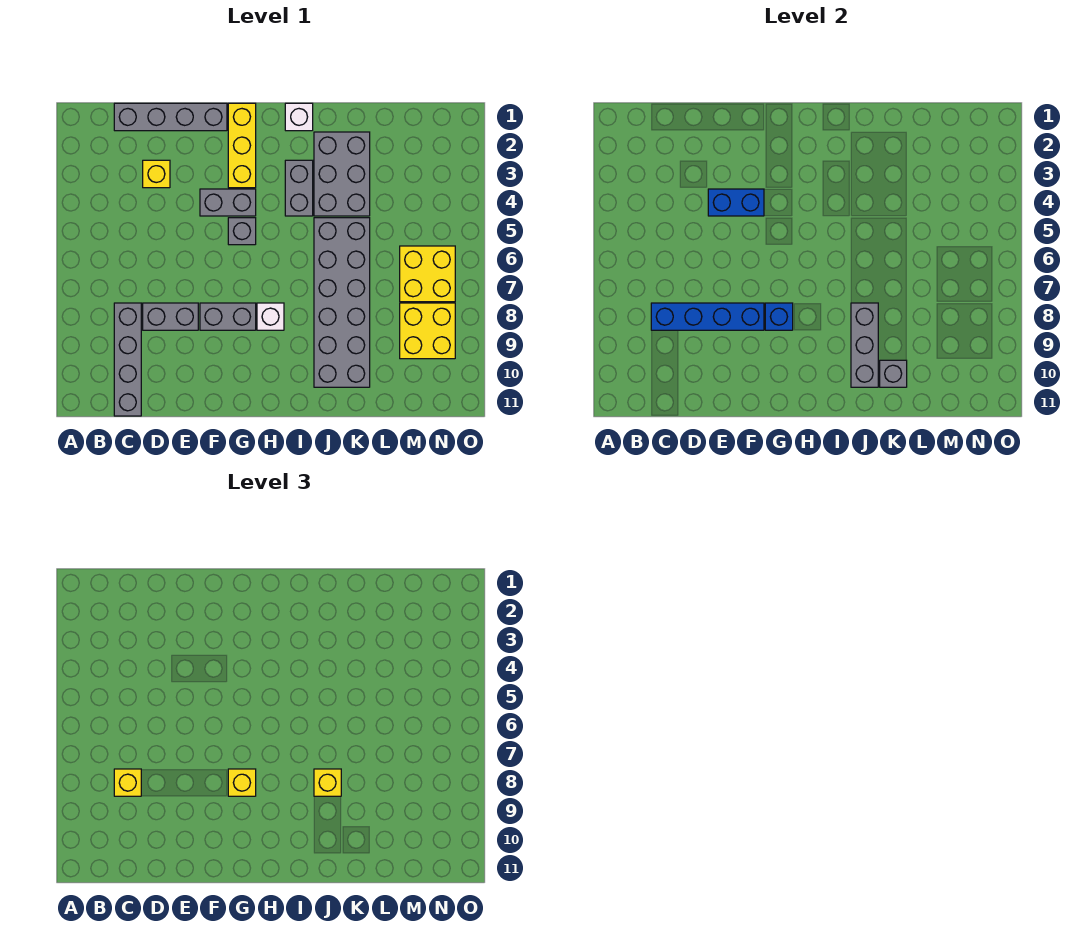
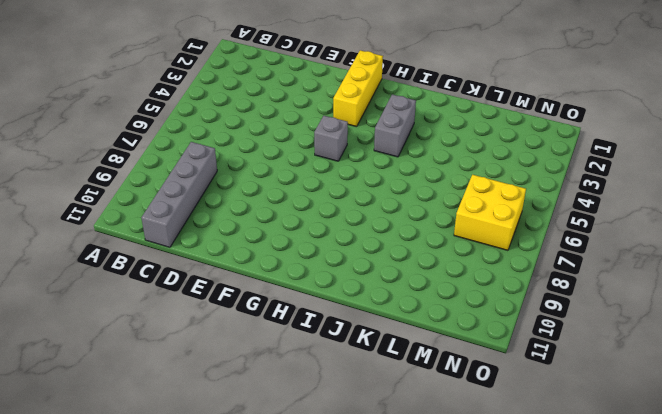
none -> grey 1x4 brick [114,103,227,131]
none -> yellow 1x1 brick [143,160,170,188]
none -> grey 1x2 brick [143,303,198,330]

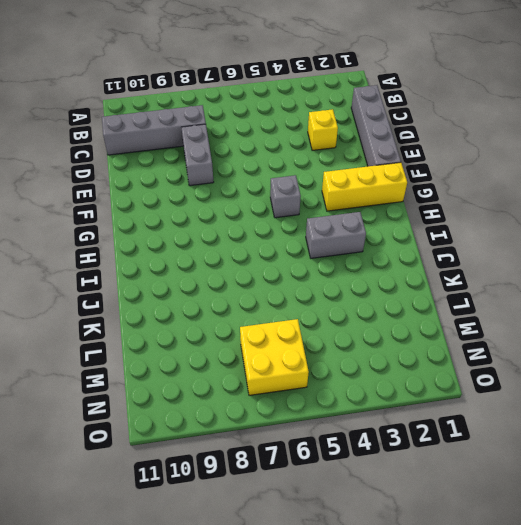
none -> grey 1x2 brick [200,189,256,216]
none -> grey 1x2 brick [200,303,256,330]
none -> white 1x1 brick [257,303,284,330]

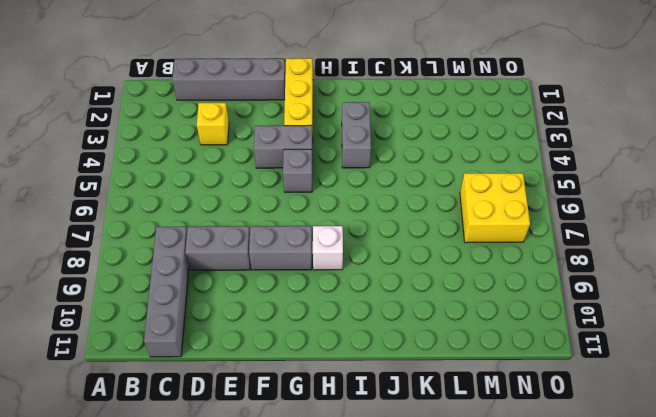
none -> white 1x1 brick [285,103,313,131]
none -> grey 2x3 brick [314,132,370,216]
none -> grey 2x6 brick [314,218,370,387]

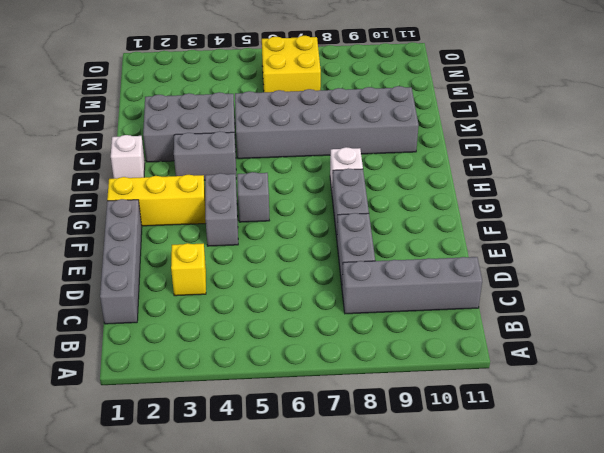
none -> yellow 2x2 brick [400,303,455,359]
none -> blue 1x4 brick [651,303,764,330]
none -> blue 1x2 brick [708,189,764,216]

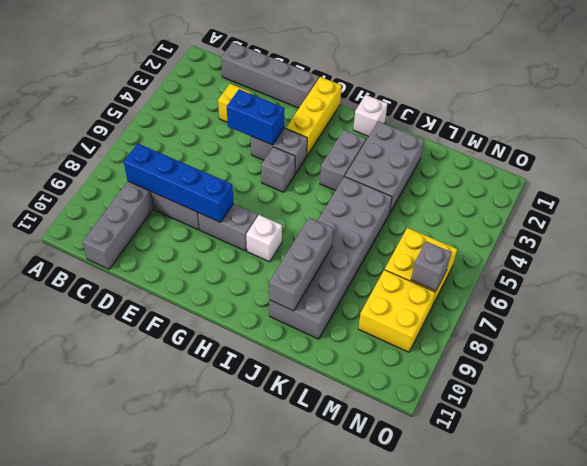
grey 1x1 brick [411,241,451,291] -> grey 1x1 brick moved to [880,360,907,387]
none -> blue 1x1 brick [765,303,793,330]
none -> yellow 1x1 brick [114,769,141,796]
none -> yellow 1x1 brick [228,769,256,796]

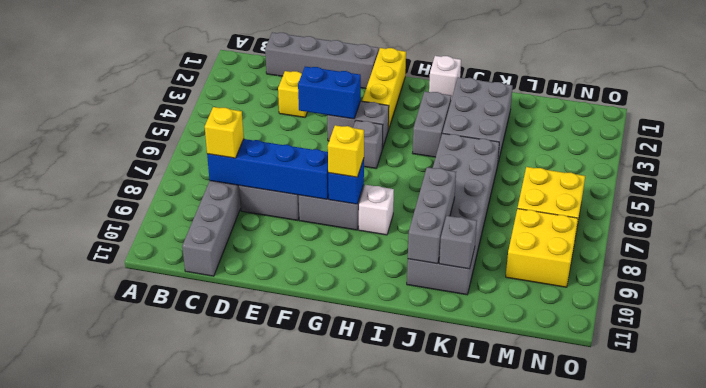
none -> yellow 1x1 brick [314,769,341,796]

